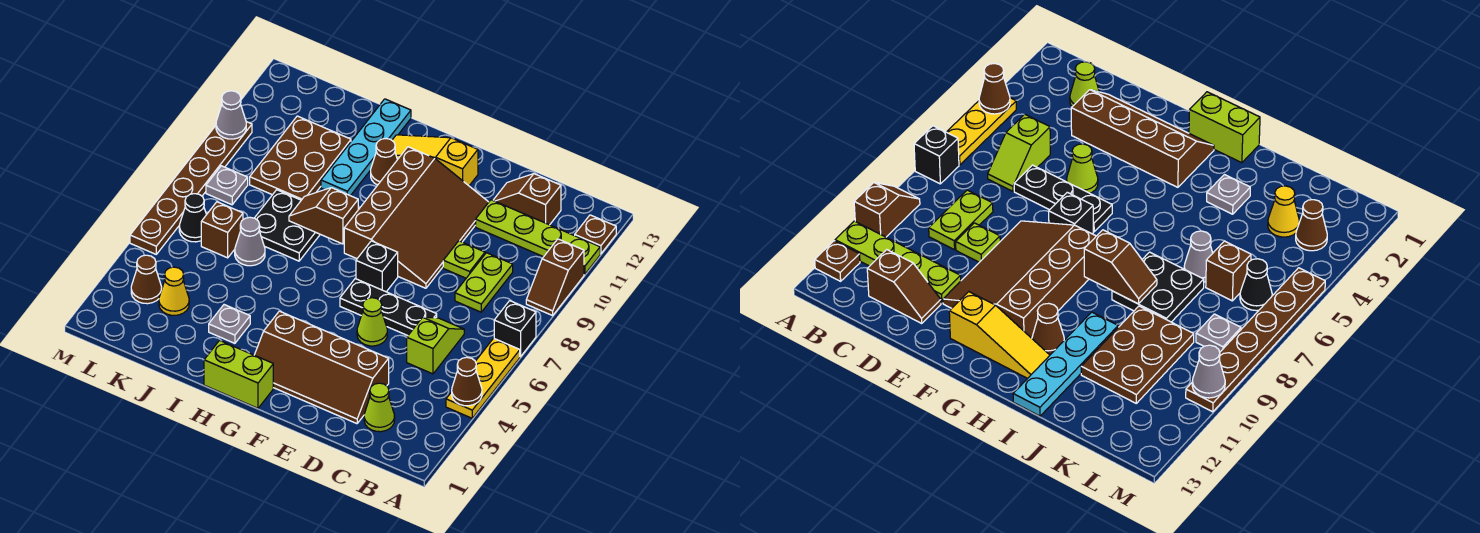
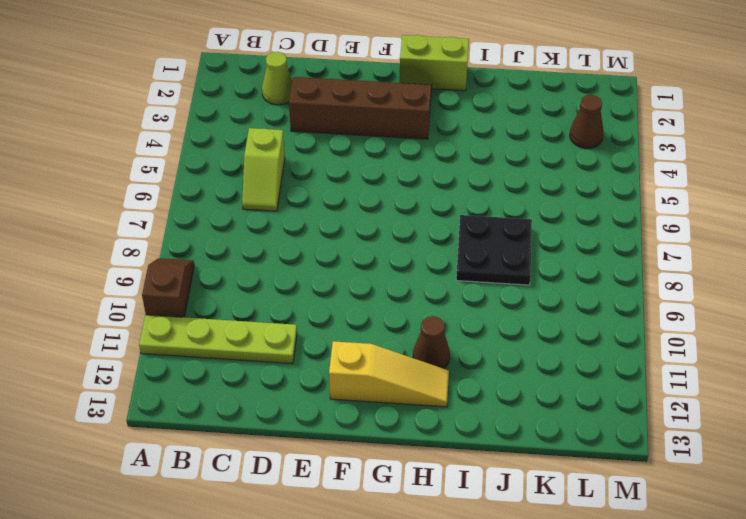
none -> yellow 1x3 plate [446,338,520,418]
none -> black 1x1 brick [494,301,536,357]
none -> brown 1x1 plate [575,215,616,254]
none -> lime 1x2 plate [455,253,513,312]

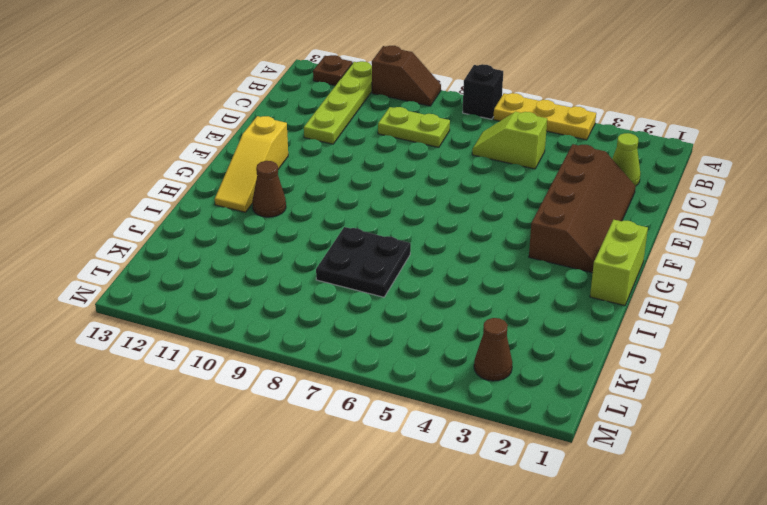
none -> brown 1x2 slope [493,174,561,225]
none -> black 1x3 plate [340,279,437,336]
none -> lime 1x1 plate [443,241,485,278]
none -> lime 1x1 cone [357,298,387,346]

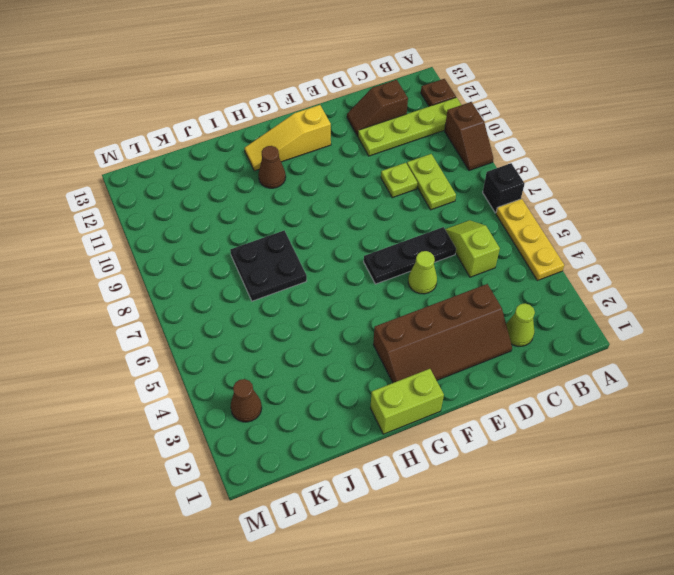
none -> brown 3x4 slope [344,147,489,288]
none -> black 1x1 brick [356,241,398,292]
none -> grey 1x1 plate [209,305,250,343]
none -> cyan 1x4 plate [321,99,411,196]

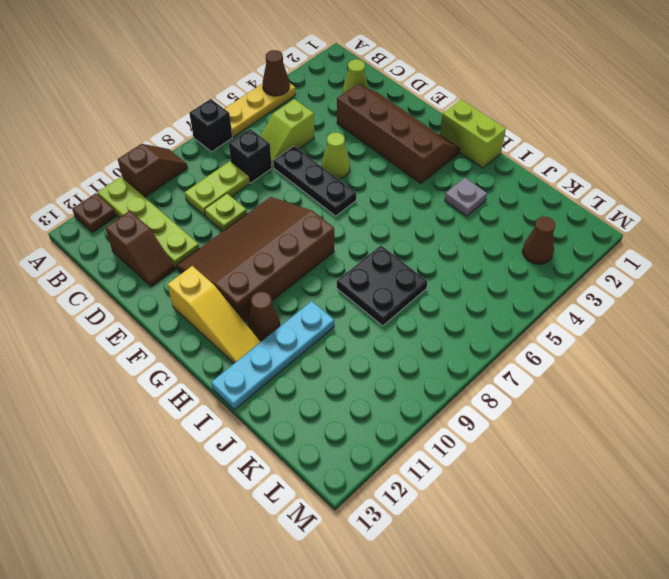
black 1x1 brick [229,129,272,183] -> black 1x1 brick moved to [356,241,398,292]
none -> grey 1x1 cone [235,217,265,266]
none -> brown 2x3 plate [250,116,351,200]
none -> yellow 1x1 cone [159,267,189,315]
none -> brown 1x1 brick [201,202,243,258]

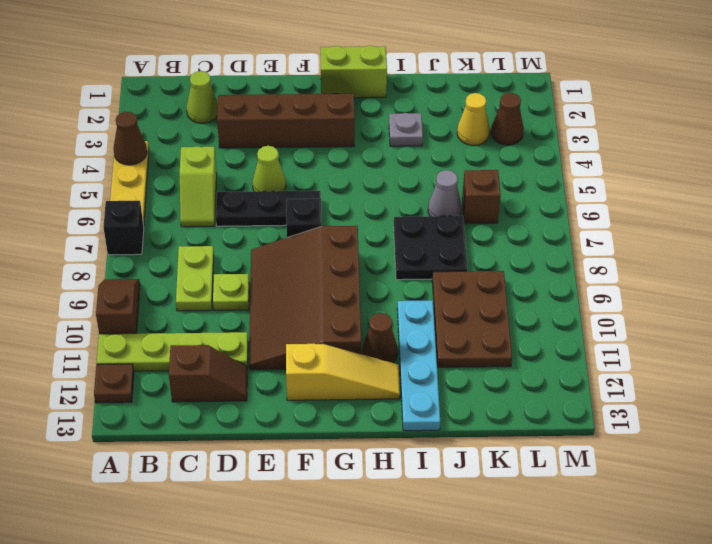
none -> black 1x1 cone [179,194,206,242]
none -> grey 1x1 plate [206,166,248,205]
none -> brown 1x6 plate [130,122,252,254]
none -> brown 1x2 slope [289,188,358,244]

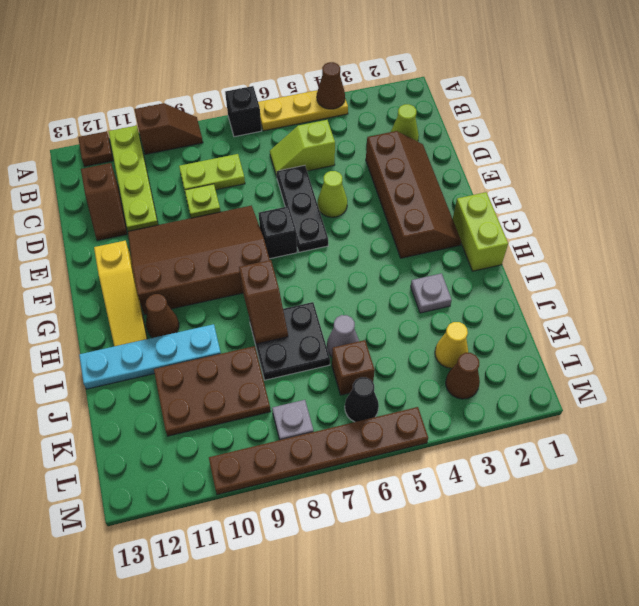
none -> grey 1x1 cone [216,91,246,139]

